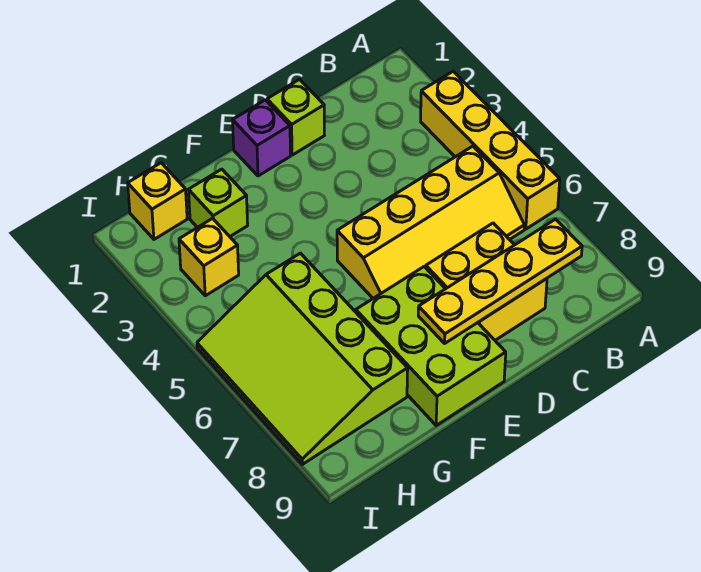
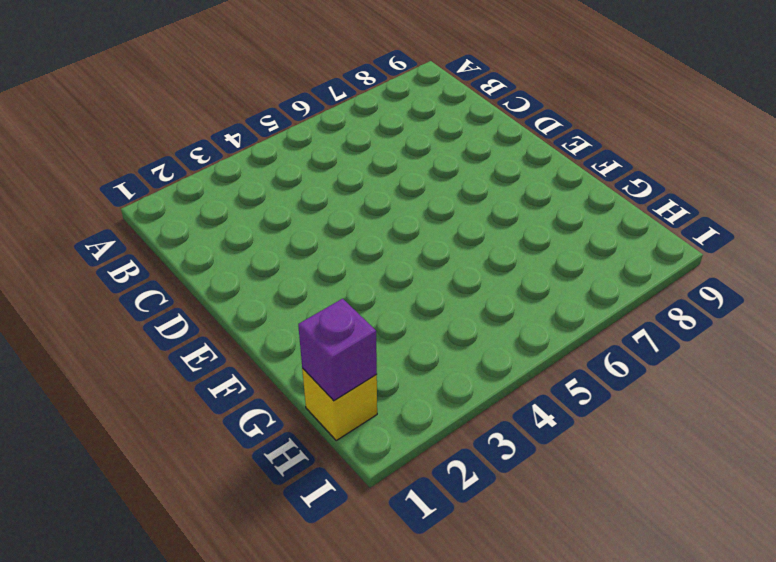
purple 1x1 brick [298,299,377,401] -> purple 1x1 brick moved to [233,100,291,176]
none -> yellow 1x4 brick [421,71,560,229]
none -> yellow 2x4 slope [337,146,524,298]

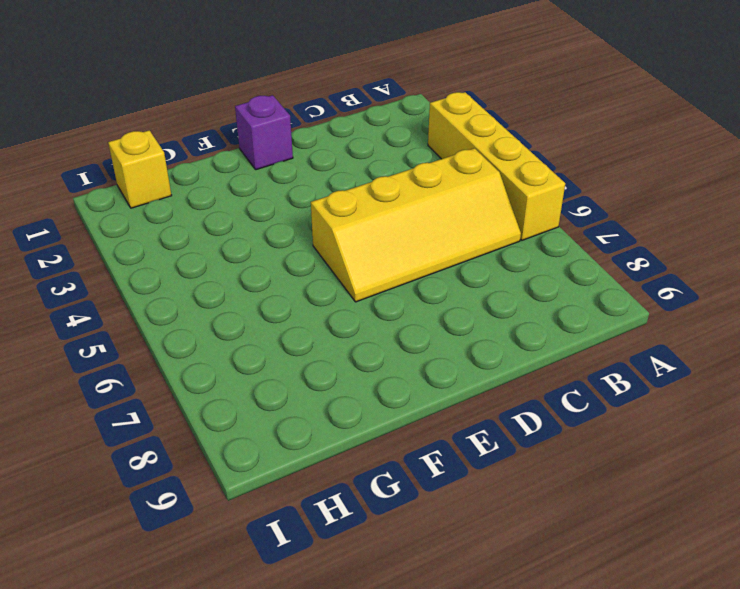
none -> yellow 2x2 brick [426,223,547,340]
none -> lime 1x1 brick [267,79,324,155]

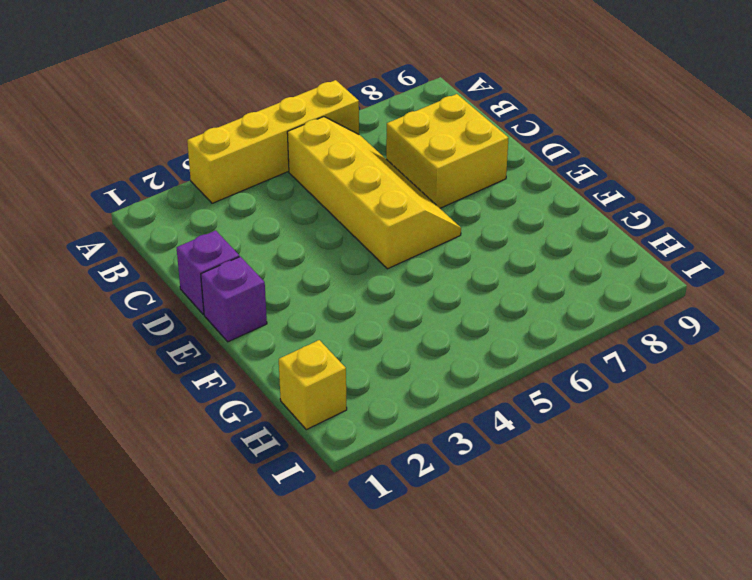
purple 1x1 brick [177,230,239,314] -> lime 1x1 brick [267,79,324,155]
none -> lime 2x3 brick [356,267,506,426]
none -> lime 1x1 brick [189,169,248,236]

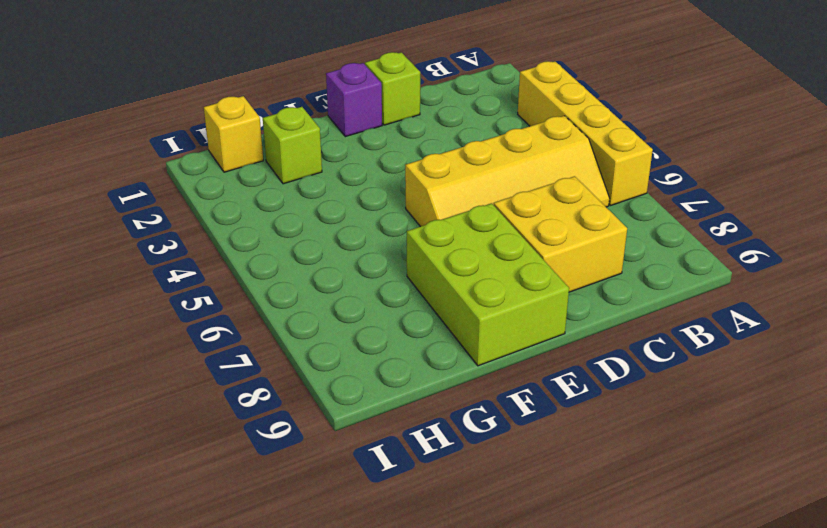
none -> lime 3x4 slope [197,253,408,464]
none -> yellow 1x1 brick [179,218,239,296]

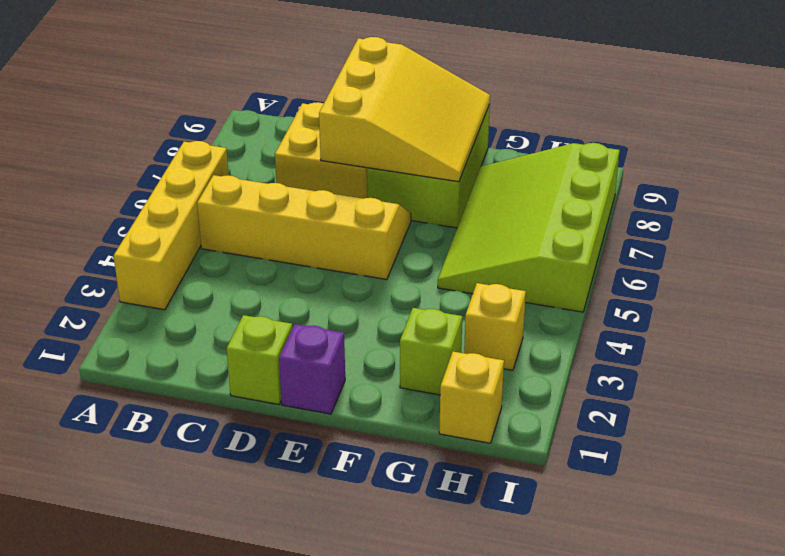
yellow 3x3 slope [319,37,490,182] -> yellow 1x4 plate [418,219,582,343]
lime 3x4 slope [438,143,620,312] -> lime 3x4 slope turned to [197,253,408,464]

